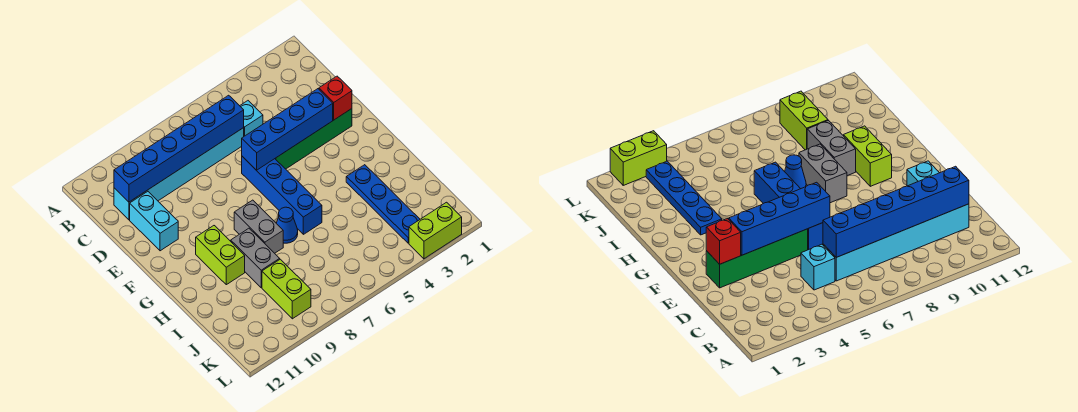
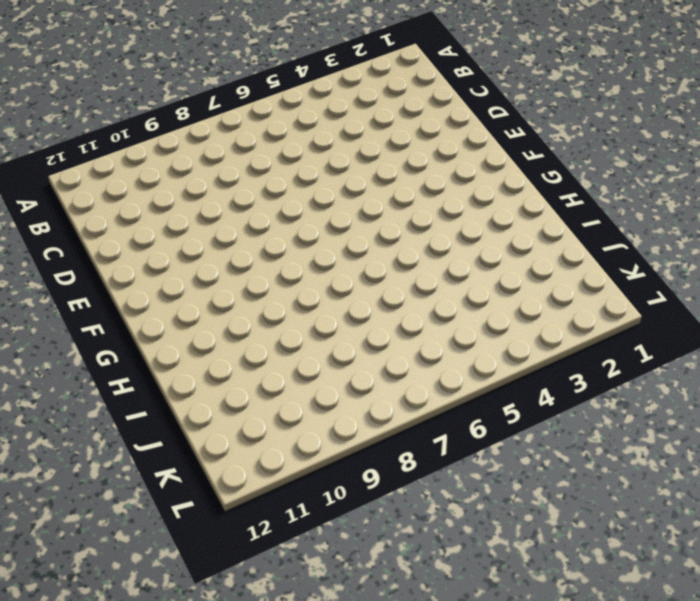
none -> cyan 1x1 brick [240,101,263,136]
none -> cyan 1x6 brick [114,128,244,220]
none -> cyan 1x2 brick [130,192,178,251]

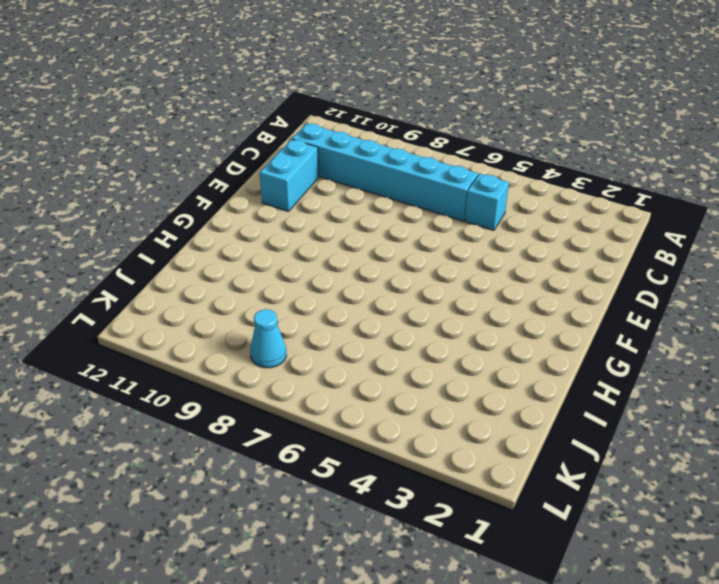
cyan 1x1 cone [250,309,286,368] -> none
none -> green 1x4 brick [275,109,352,169]
none -> blue 1x4 brick [242,156,322,234]
none -> grey 1x2 brick [234,200,283,253]

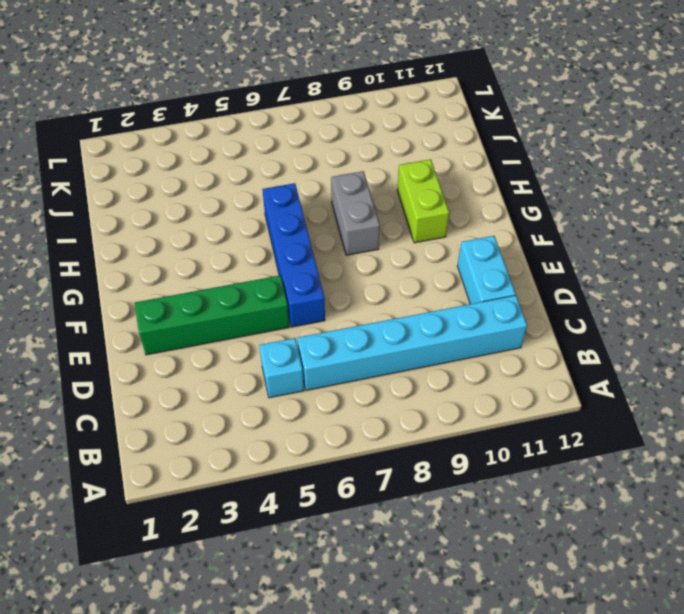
none -> blue 1x4 plate [346,165,420,243]
none -> blue 1x1 cone [276,207,298,243]
none -> grey 1x2 brick [231,228,280,287]

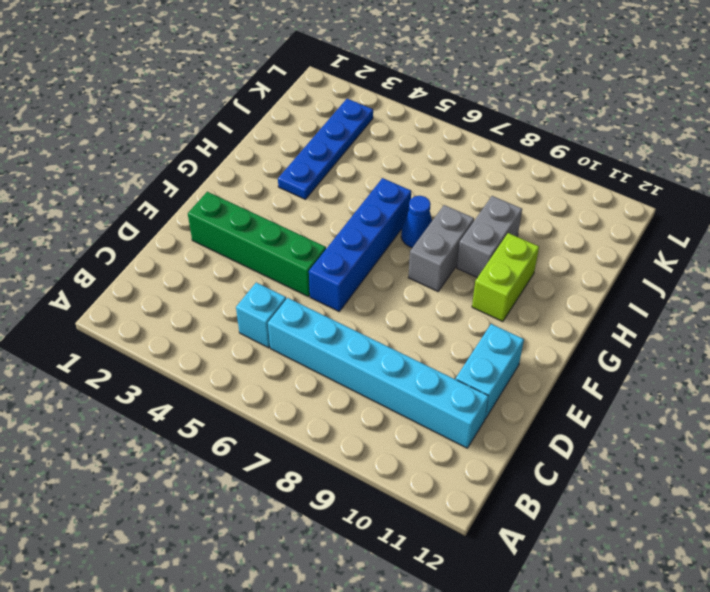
none -> lime 1x2 brick [262,259,311,319]
none -> lime 1x2 brick [409,202,462,259]
none -> blue 1x6 brick [114,95,244,202]

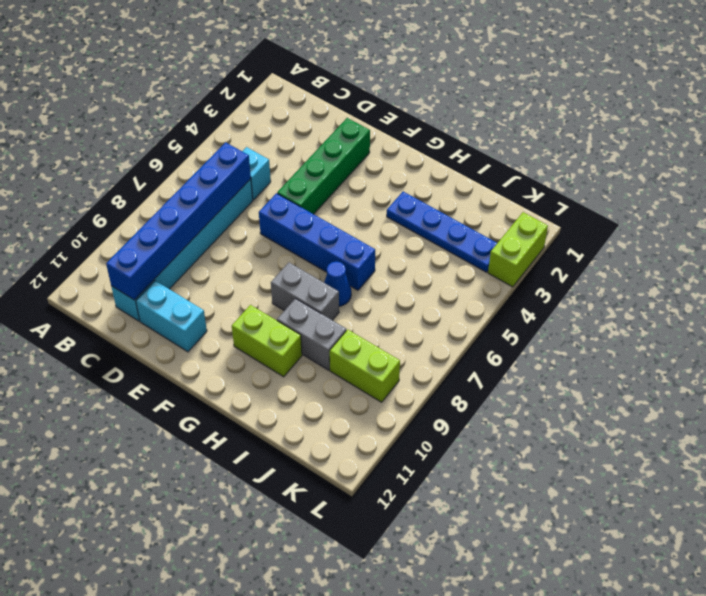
none -> red 1x1 brick [319,76,352,120]
none -> blue 1x4 brick [242,89,333,170]

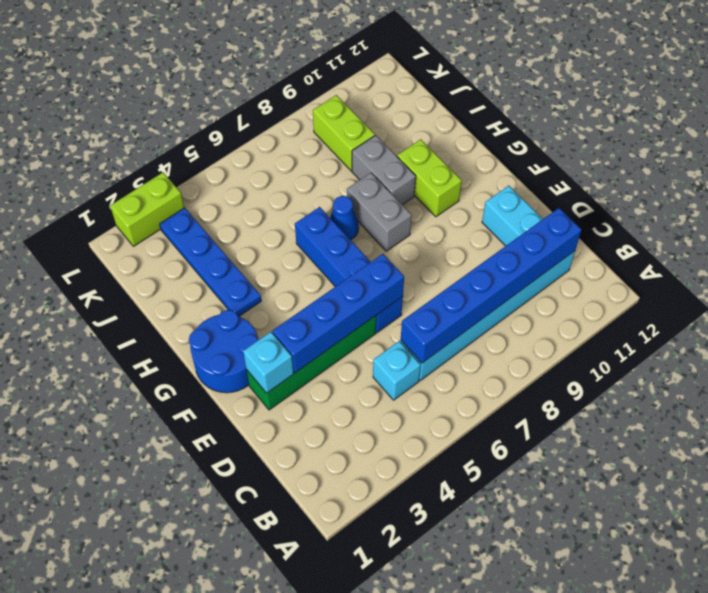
cyan 1x1 brick [243,332,294,393] -> red 1x1 brick [319,76,352,120]
blue 2x2 round brick [189,310,258,393] -> none

